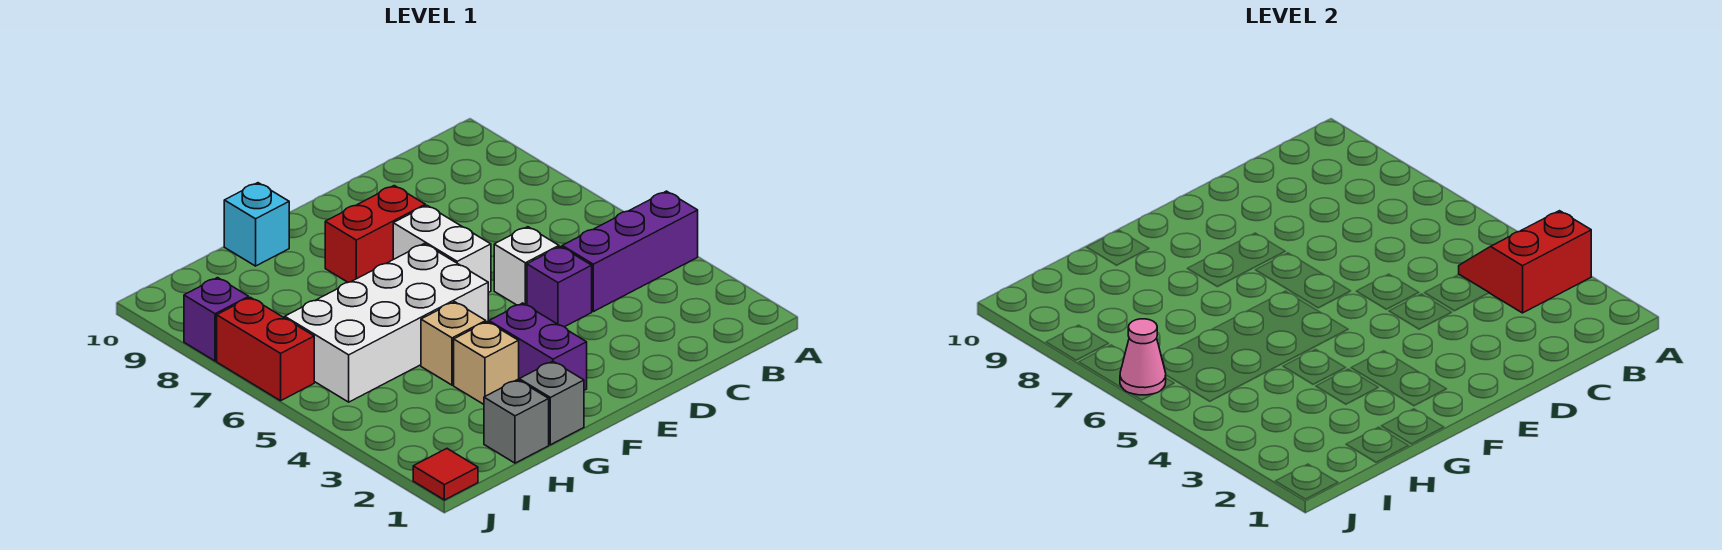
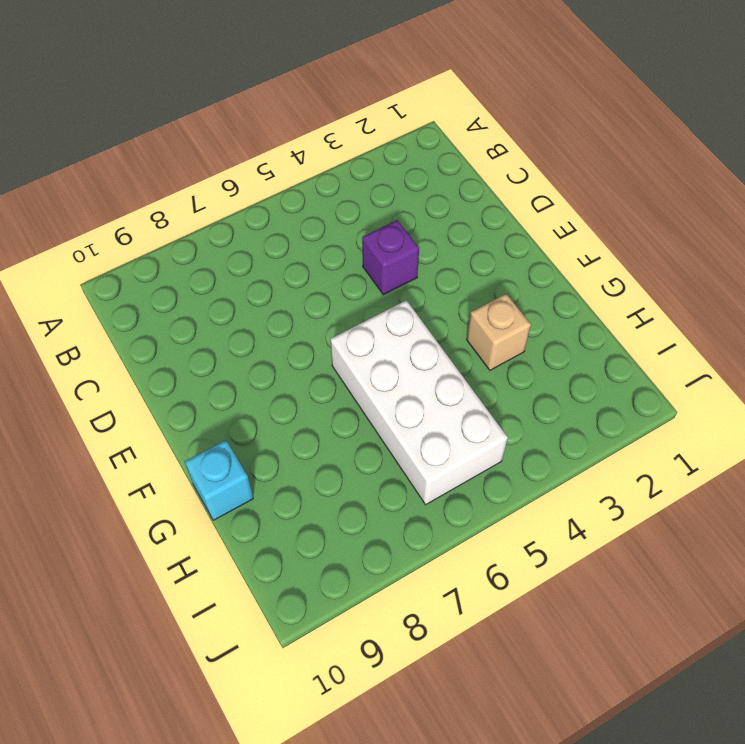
none -> purple 1x3 brick [562,191,698,312]
none -> white 1x1 brick [494,227,559,305]
none -> white 1x2 brick [393,205,491,293]

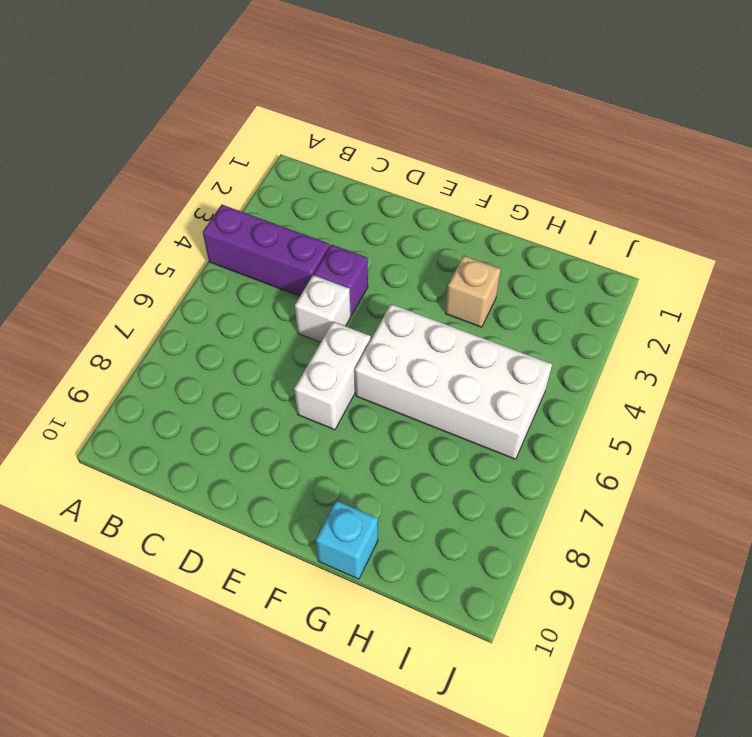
none -> red 1x2 brick [325,186,425,282]
none -> purple 1x2 brick [489,303,587,390]
none -> grey 1x1 brick [519,361,584,445]

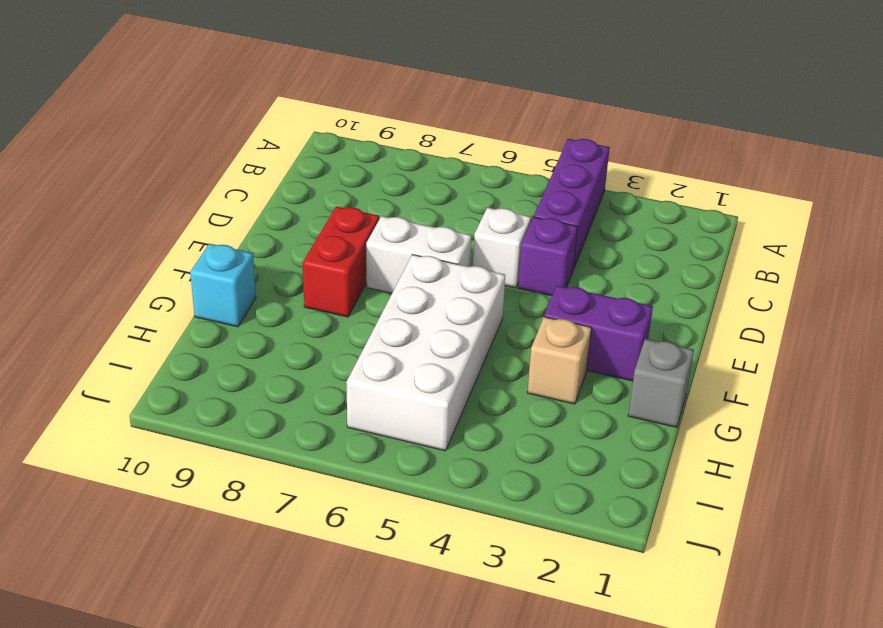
none -> tan 1x1 brick [421,302,486,385]
none -> grey 1x1 brick [484,380,549,463]
none -> red 1x1 tile [413,449,478,500]

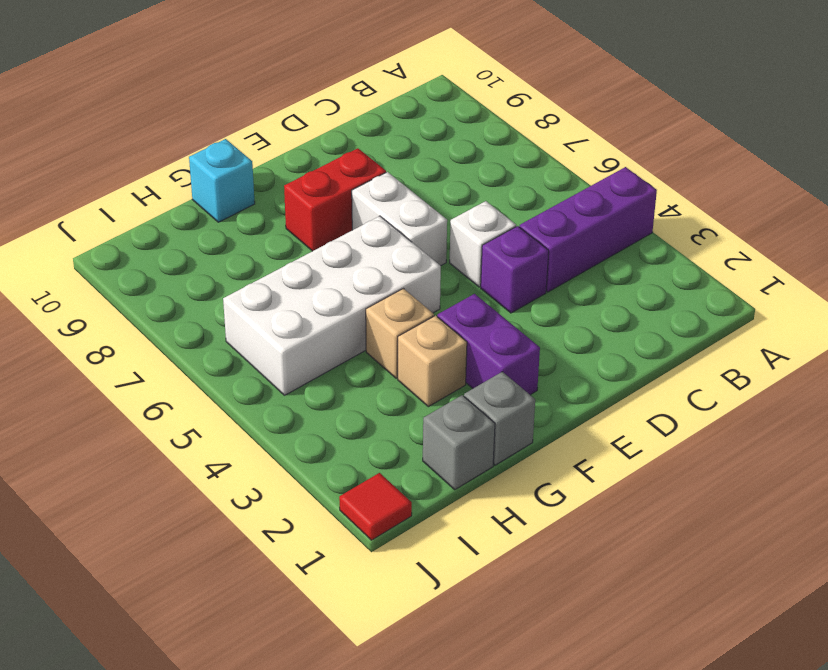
none -> red 1x2 brick [217,297,314,401]
none -> purple 1x1 brick [184,278,249,361]
none -> red 2x2 slope [1459,211,1591,313]

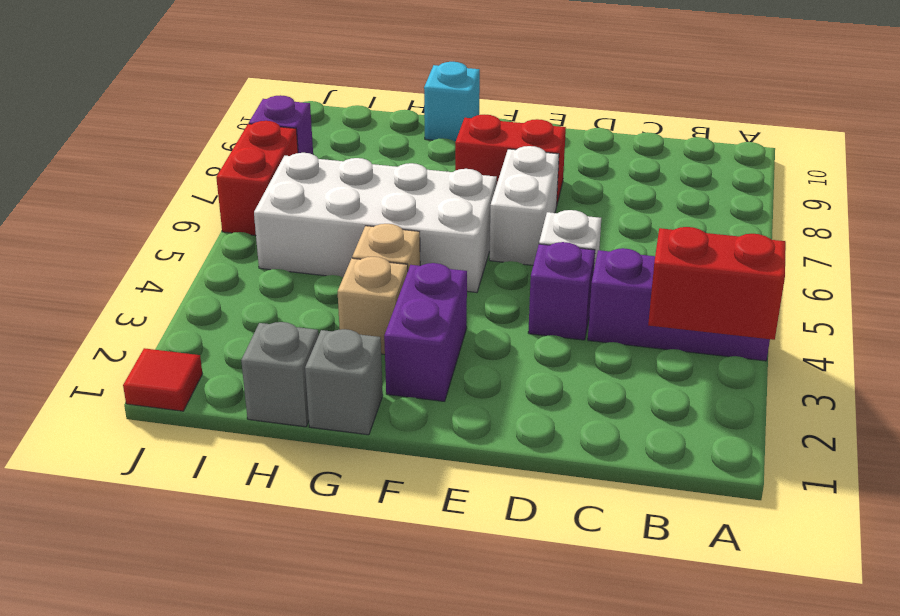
none -> pink 1x1 cone [1120,319,1166,395]

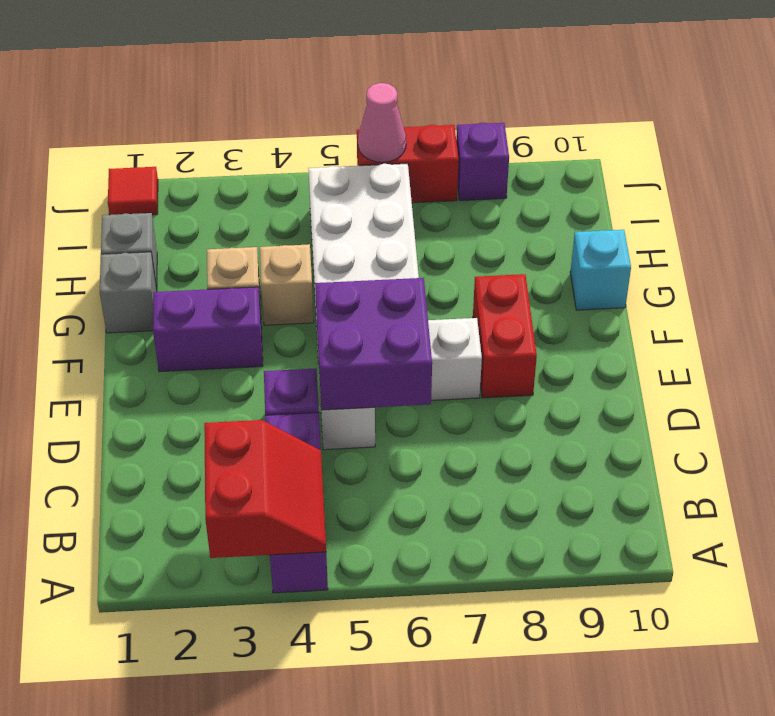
purple 2x2 brick [315,278,432,410] -> none

